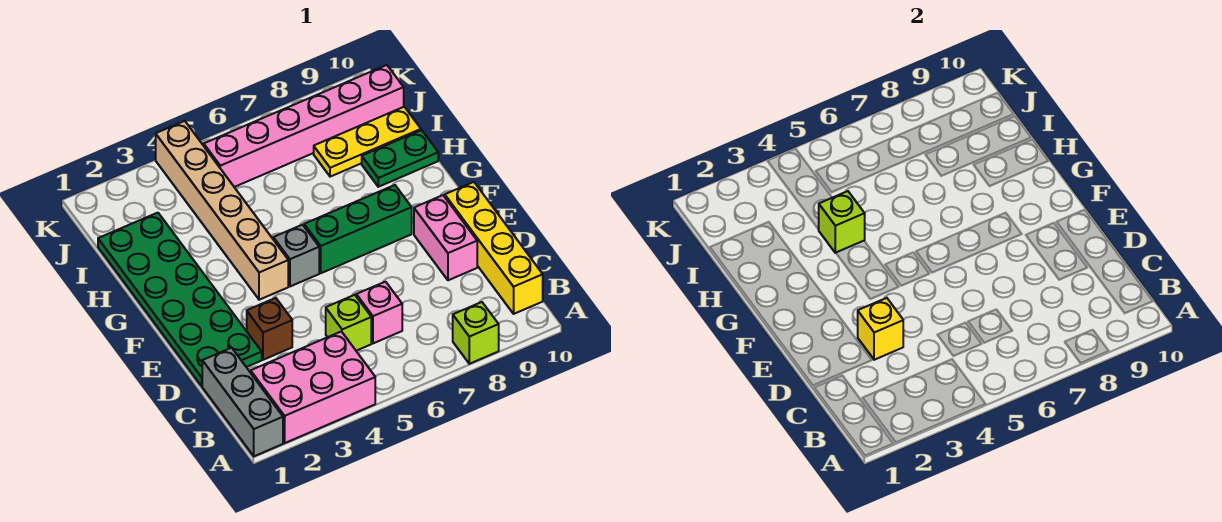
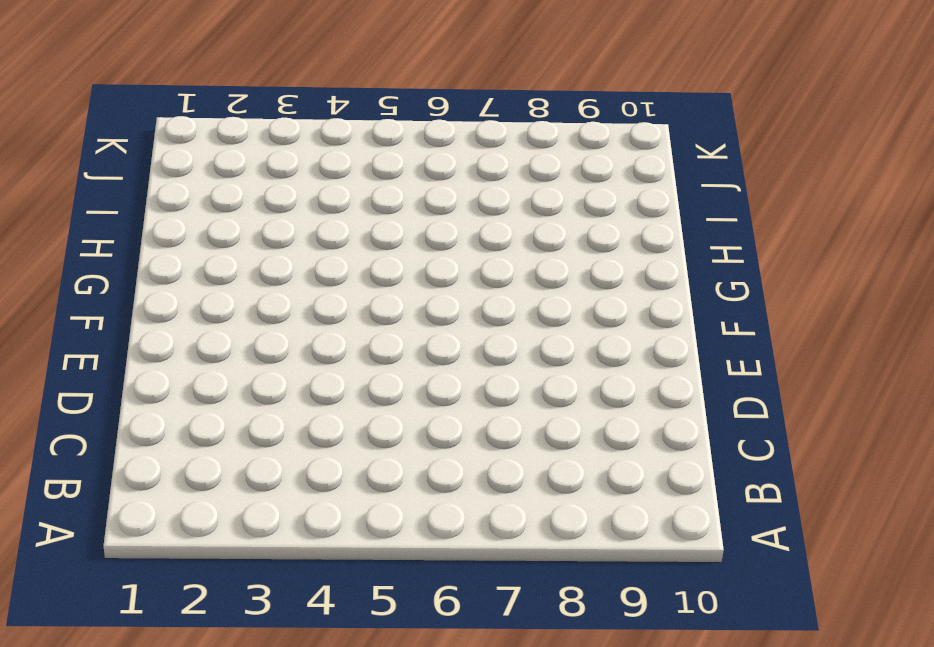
none -> grey 1x3 brick [202,348,283,456]
none -> pink 2x3 brick [251,331,375,443]
none -> lime 1x1 brick [453,302,499,364]

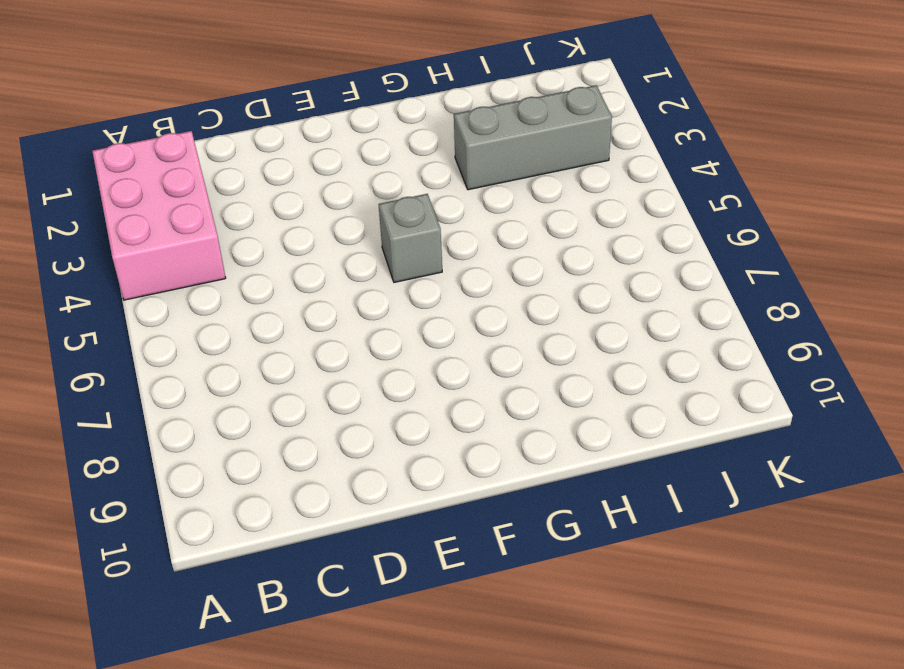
grey 1x3 brick [454,85,612,190] -> grey 1x3 brick moved to [202,348,283,456]
none -> lime 1x1 brick [453,302,499,364]
none -> yellow 1x4 brick [445,182,543,314]
none -> lime 1x1 brick [326,295,371,351]

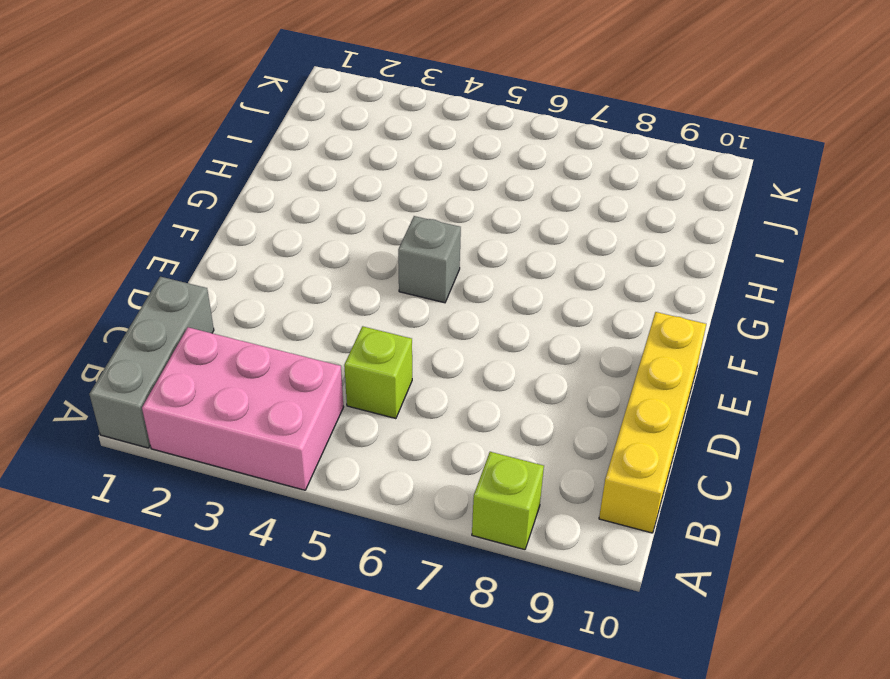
none -> pink 1x1 brick [356,282,402,343]
none -> green 2x6 plate [98,213,262,386]
none -> brown 1x1 brick [247,298,292,360]

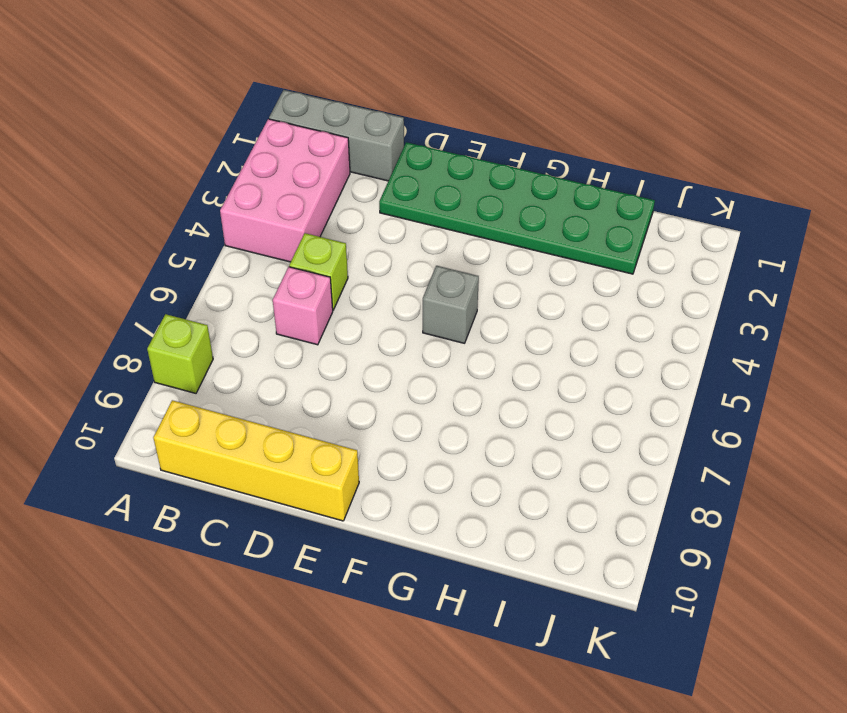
none -> brown 1x1 brick [247,298,292,360]
none -> pink 1x2 brick [414,195,477,280]
none -> tan 1x6 brick [156,121,288,300]

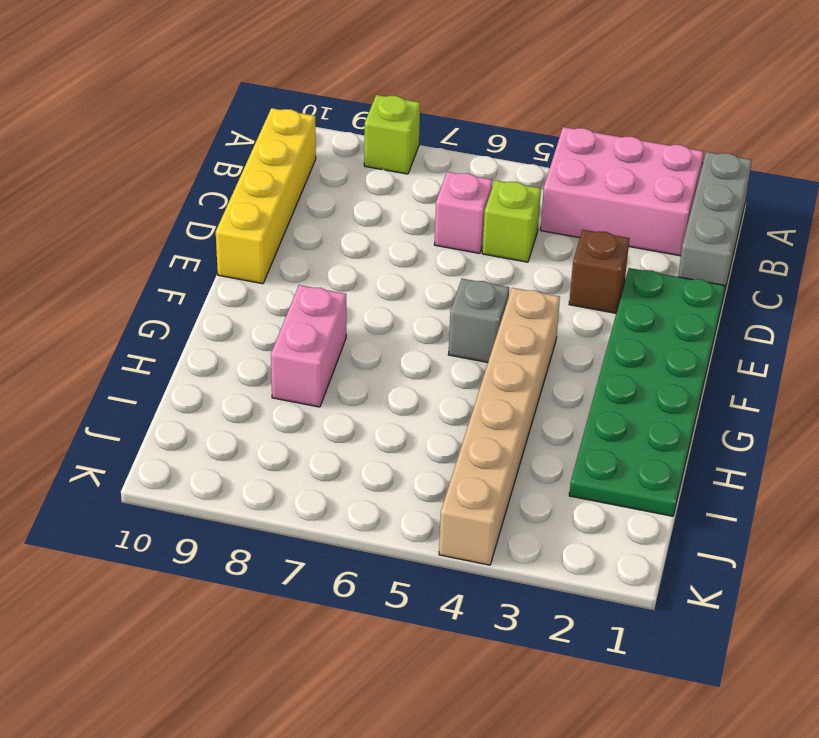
pink 1x2 brick [271,285,346,407] -> pink 1x2 brick moved to [414,195,477,280]
none -> green 1x3 brick [304,185,412,273]
none -> green 1x2 plate [362,130,438,187]
none -> yellow 1x3 plate [314,107,421,177]

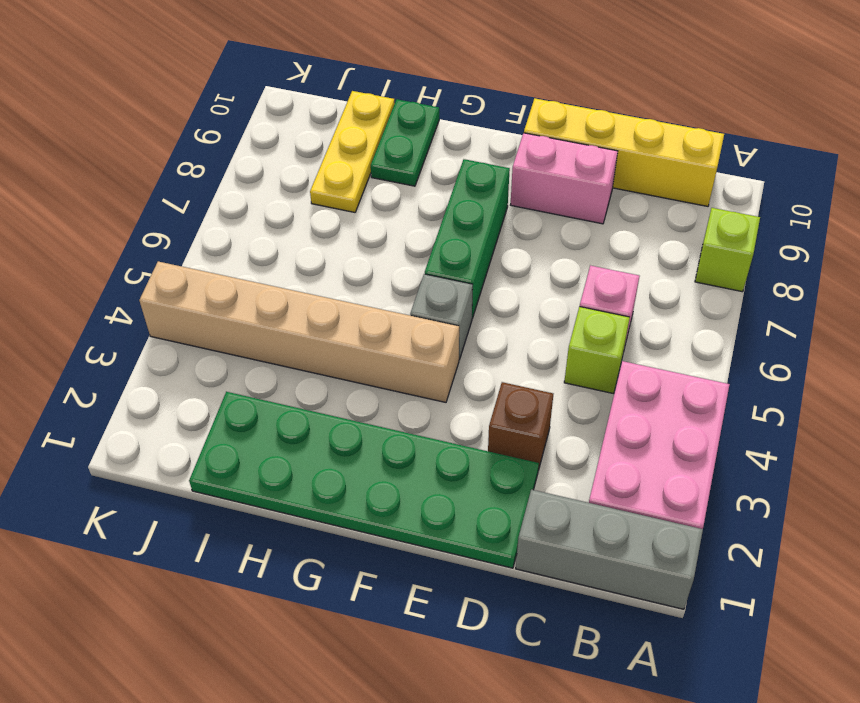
none -> pink 1x6 brick [204,65,404,187]
none -> yellow 1x1 brick [858,298,903,360]
none -> lime 1x1 brick [818,191,865,253]

